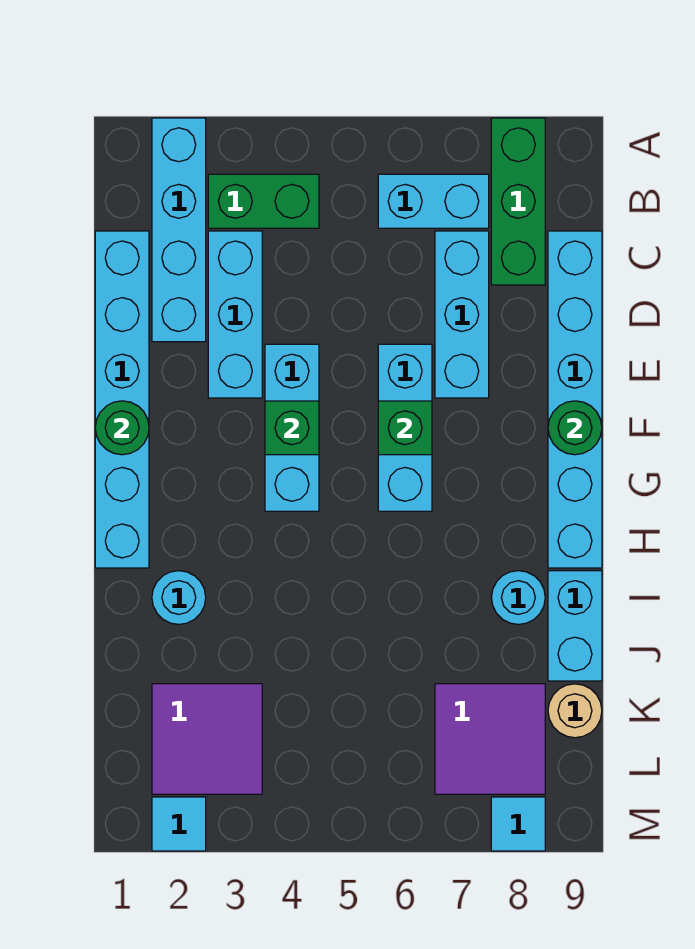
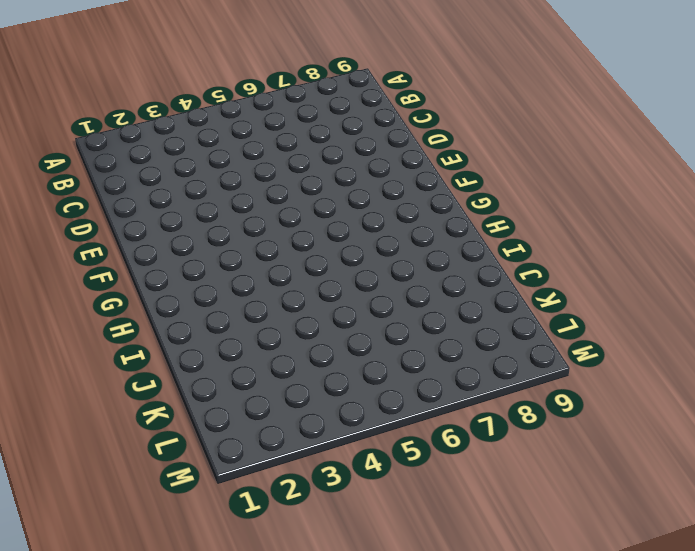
none -> cyan 1x4 brick [152,118,206,342]
none -> green 1x3 brick [491,118,545,285]
none -> green 1x2 brick [208,174,319,228]

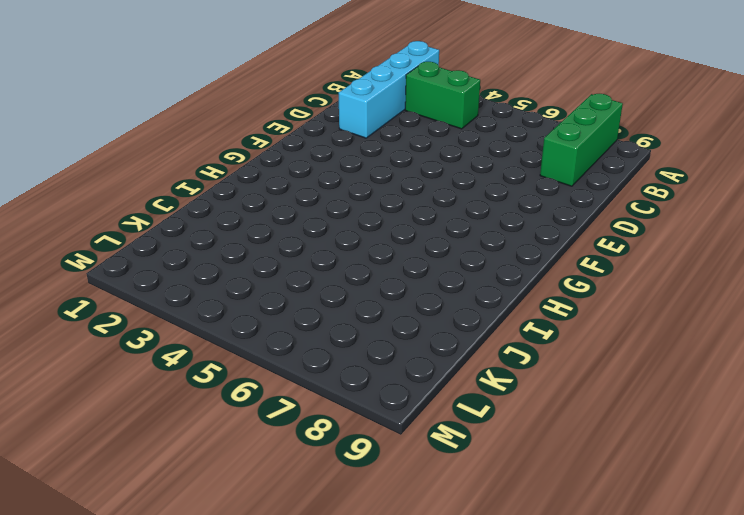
none -> cyan 1x2 brick [378,174,489,228]
none -> cyan 1x6 brick [95,231,149,568]
none -> cyan 1x3 brick [208,231,262,398]

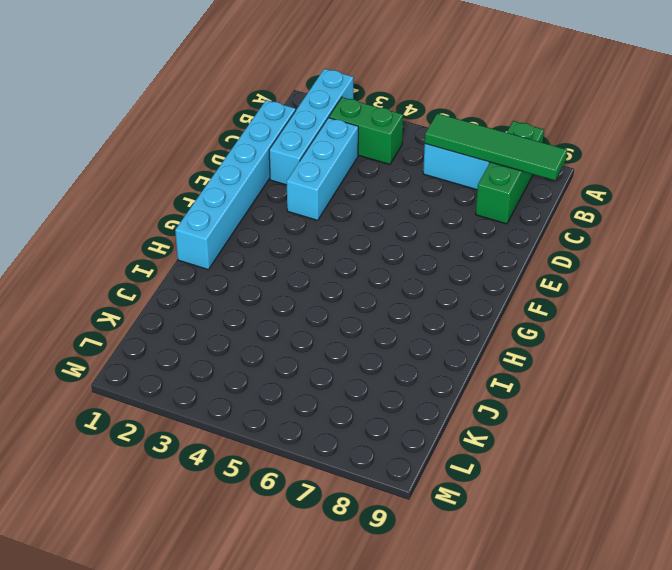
green 1x4 tile [425,113,567,180] -> none
none -> cyan 1x3 brick [435,231,489,398]
none -> cyan 1x6 brick [548,231,602,568]
none -> cyan 1x3 brick [265,344,319,511]

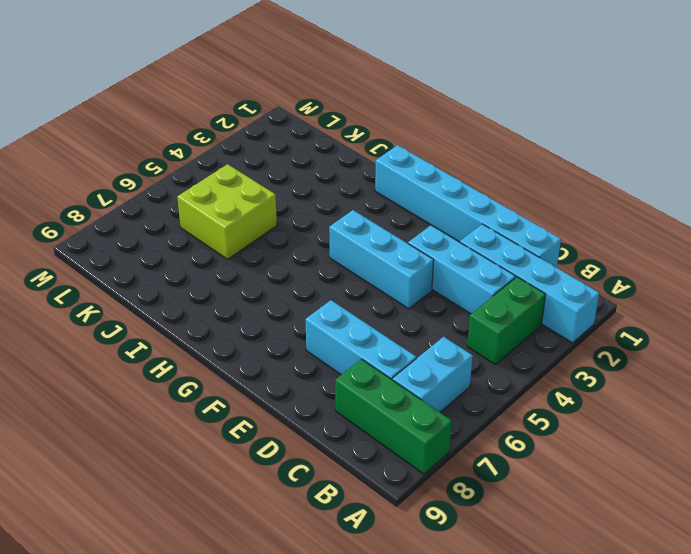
lime 2x2 brick [177,164,277,259] -> none
none -> cyan 1x6 brick [548,231,602,568]
none -> cyan 1x3 brick [378,344,432,511]
none -> cyan 1x1 round brick [152,571,206,624]

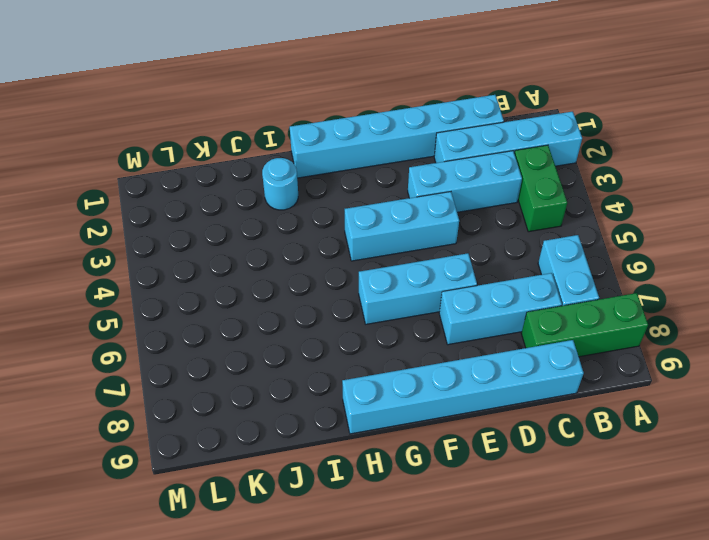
none -> cyan 1x1 round brick [491,571,545,624]
none -> cyan 1x2 brick [548,571,602,681]
none -> purple 2x2 tile [152,684,262,794]

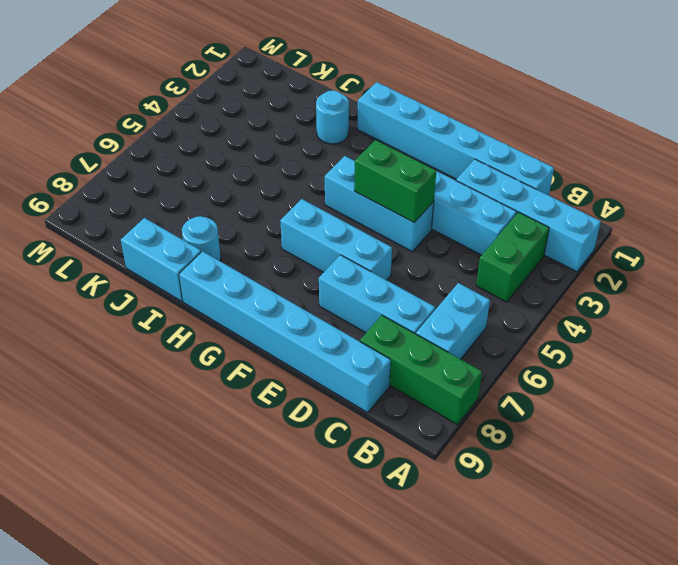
green 1x2 brick [354,140,436,222] -> green 1x1 brick [265,401,319,455]
none -> purple 2x2 tile [152,684,262,794]
none -> purple 2x2 tile [435,684,545,794]
none -> tan 1x1 round brick [548,684,602,738]

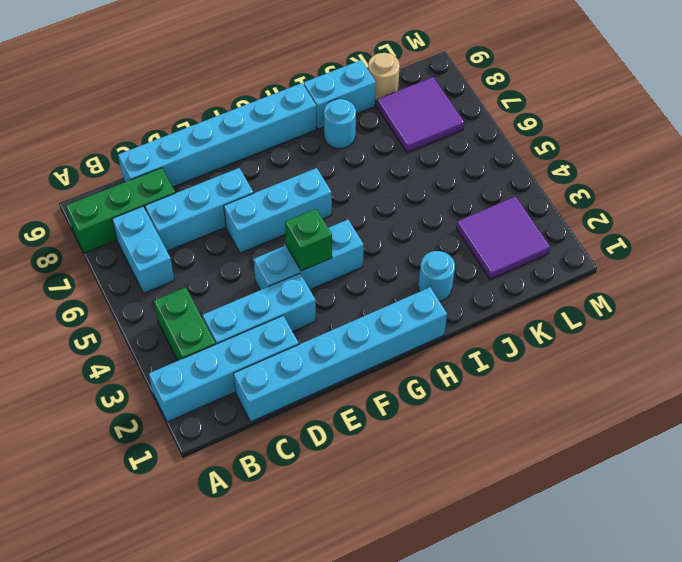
none -> cyan 1x1 tile [152,797,206,851]
none -> cyan 1x1 tile [491,797,545,851]
none -> green 1x1 round brick [95,401,149,455]

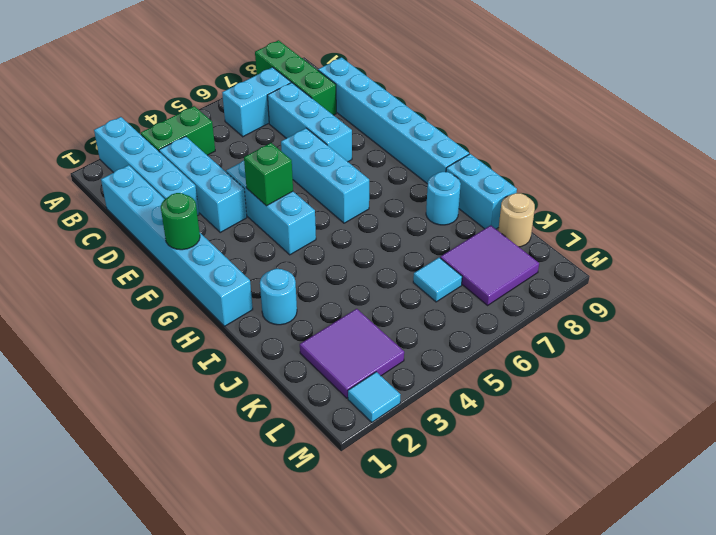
cyan 1x1 tile [413,258,462,302] -> cyan 1x1 tile moved to [491,797,545,851]
none -> green 1x1 brick [378,401,432,455]
none -> green 1x1 round brick [548,401,602,455]

